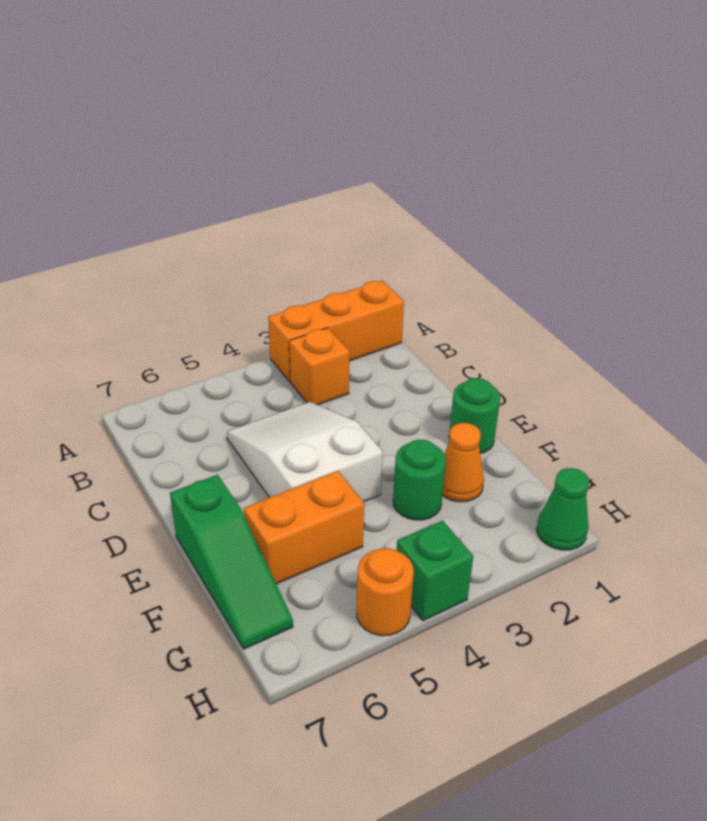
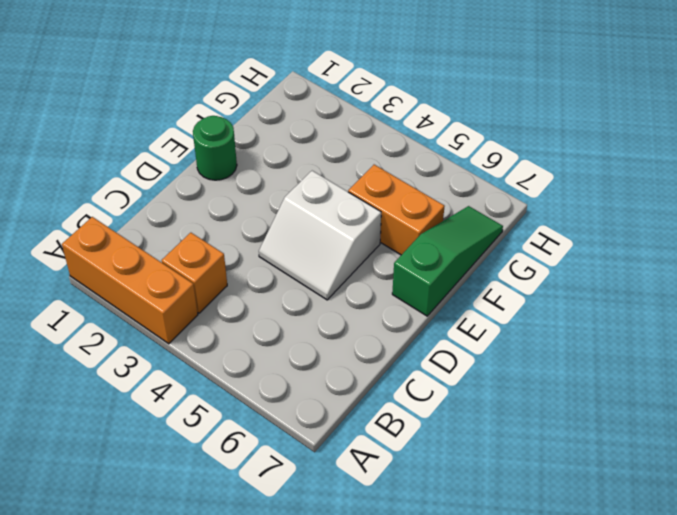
white 2x2 slope [259,171,381,300] -> white 2x3 slope [227,402,383,502]
none -> orange 1x1 cone [442,423,484,502]
none -> green 1x1 round brick [393,440,446,520]

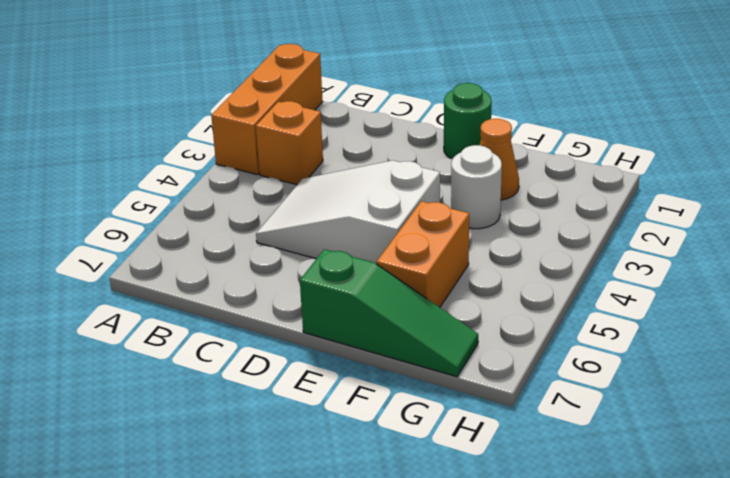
white 1x1 round brick [451,145,502,229] -> green 1x1 round brick [393,440,446,520]
none -> green 1x1 cone [537,468,589,550]
none -> green 1x1 brick [397,521,473,621]

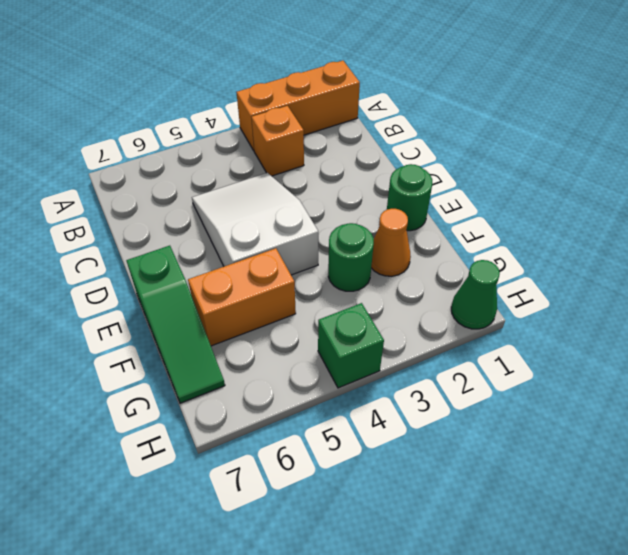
none -> orange 1x1 round brick [357,548,414,636]

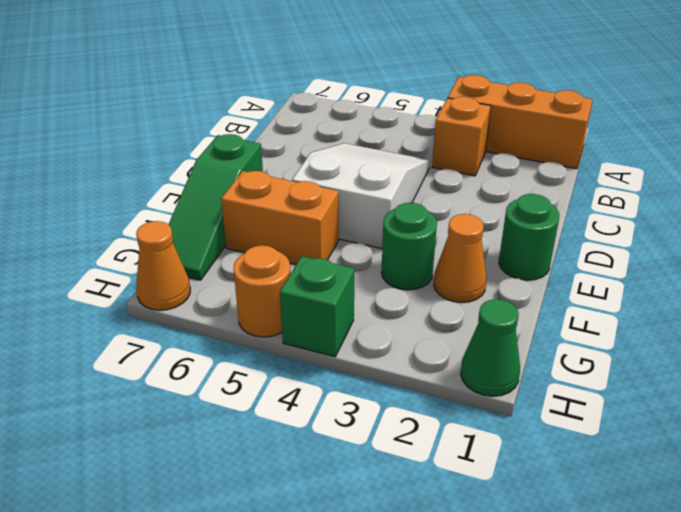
orange 1x1 cone [136,221,190,310] -> none

